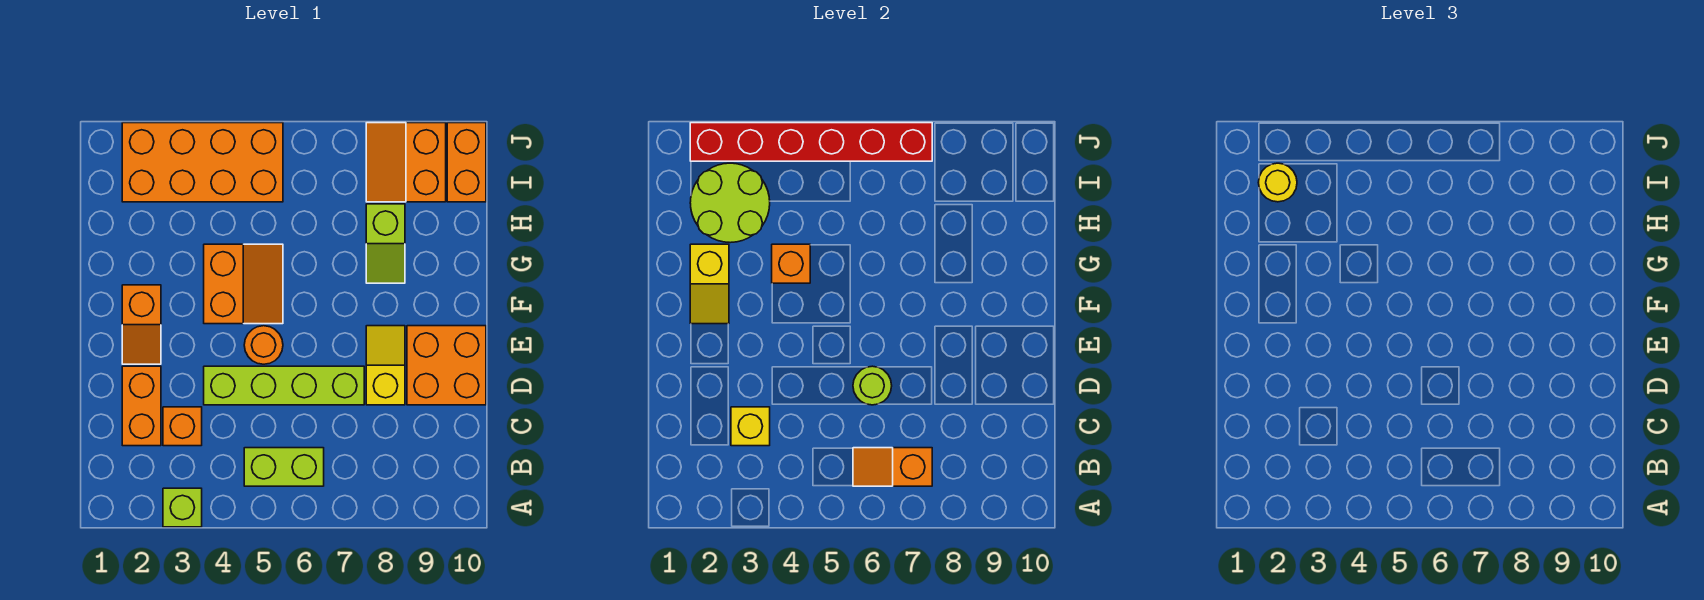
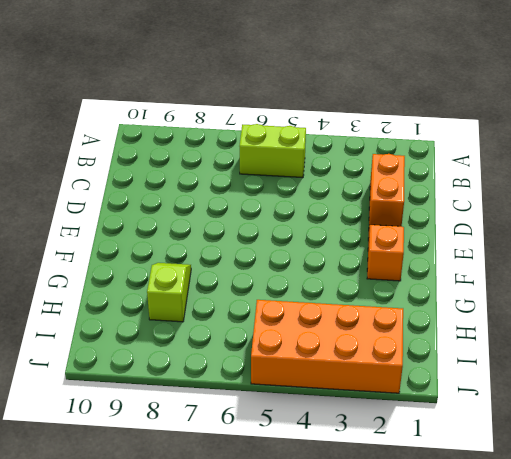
none -> lime 1x1 brick [163,488,202,527]
none -> orange 1x1 brick [163,407,202,446]
none -> lime 1x4 brick [204,366,364,405]

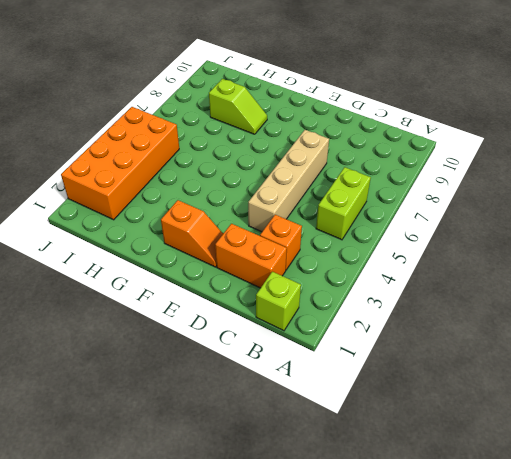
lime 1x1 brick [256,272,301,331] -> lime 1x1 brick moved to [163,488,202,527]
tan 1x4 brick [248,130,329,232] -> lime 1x4 brick [204,366,364,405]
none -> yellow 1x2 slope [366,326,405,405]
none -> orange 2x2 brick [407,326,486,405]
none -> orange 1x1 round brick [244,326,283,364]

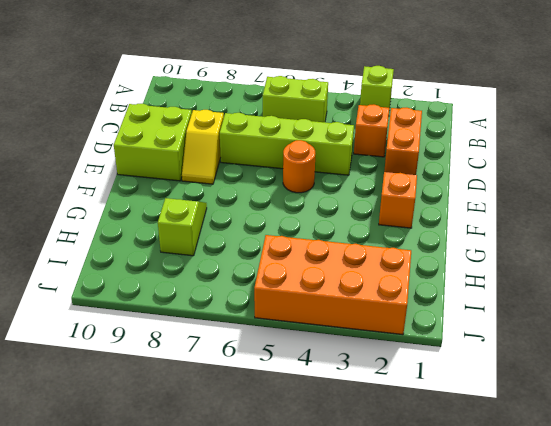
lime 2x2 brick [114,103,192,181] -> orange 2x2 brick [407,326,486,405]
none -> orange 2x2 slope [204,244,283,324]
none -> orange 2x2 slope [366,123,446,202]
none -> orange 1x2 brick [447,123,486,202]

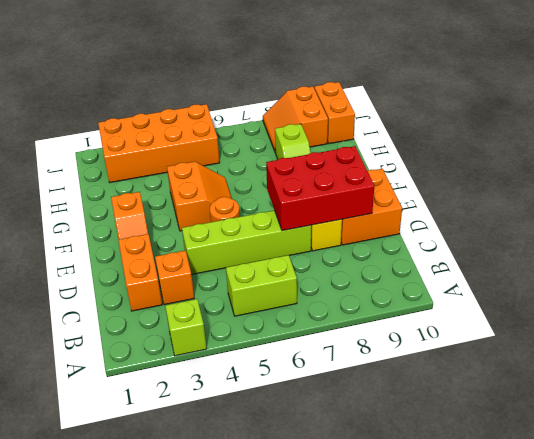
red 2x3 brick [266,146,374,231] -> none
none -> orange 1x2 slope [853,448,932,486]
none -> yellow 1x1 brick [731,407,770,446]
none -> lime 1x1 round brick [853,366,892,405]

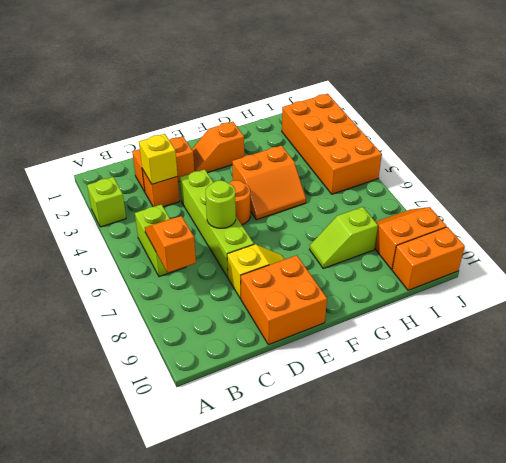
none -> yellow 1x2 slope [690,244,729,324]
none -> orange 1x1 brick [772,244,810,283]
none -> lime 2x2 round brick [690,163,770,243]

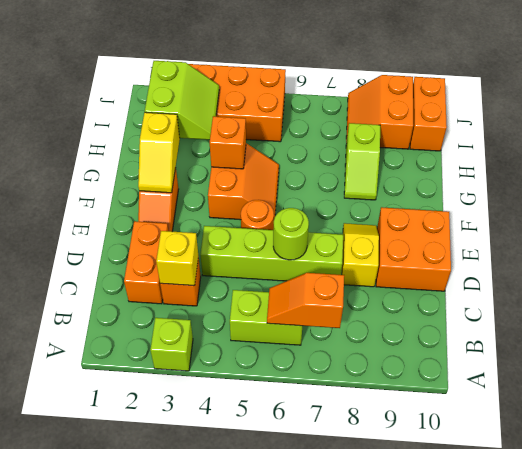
lime 2x2 slope [145,61,219,140] -> lime 2x2 round brick [690,163,770,243]
none -> red 1x6 brick [690,123,932,161]
none -> yellow 1x1 round brick [1258,163,1297,202]

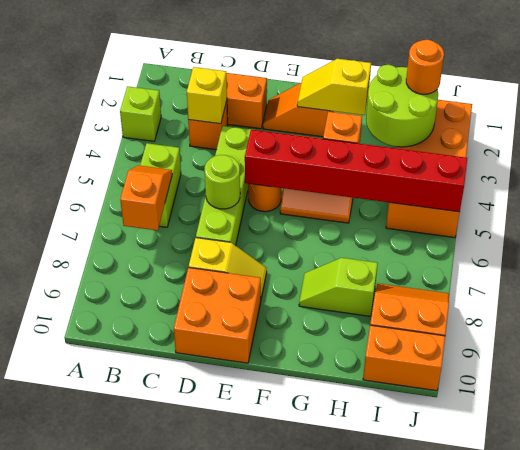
red 1x6 brick [245,130,467,212] -> red 1x6 brick turned to [690,123,932,161]
orange 1x1 round brick [406,40,444,94] -> yellow 1x1 round brick [1258,163,1297,202]

